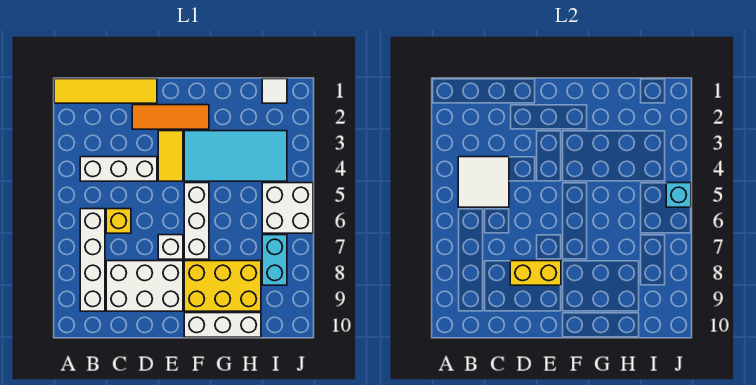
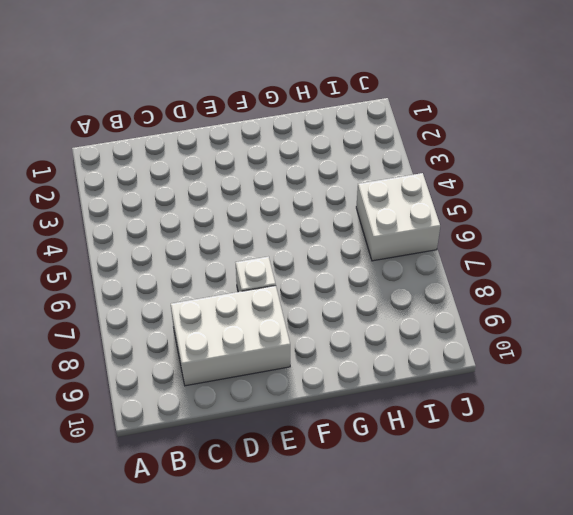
none -> yellow 1x4 tile [54,79,157,103]
none -> white 1x3 brick [80,157,157,181]
none -> white 1x4 brick [80,209,105,311]

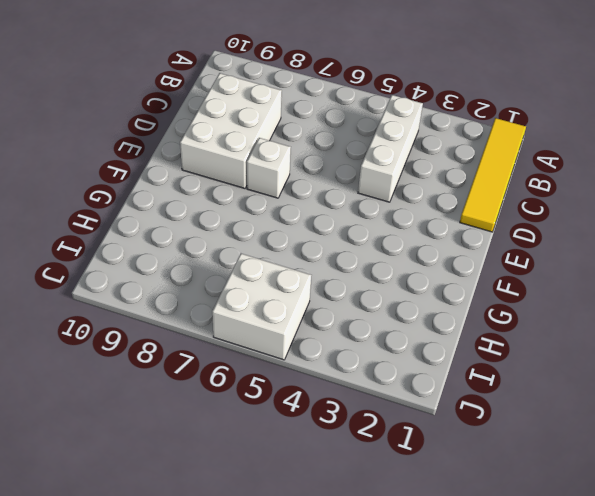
none -> white 1x4 brick [80,209,105,311]
none -> yellow 1x1 brick [106,209,131,233]
none -> orange 1x3 tile [132,105,209,129]

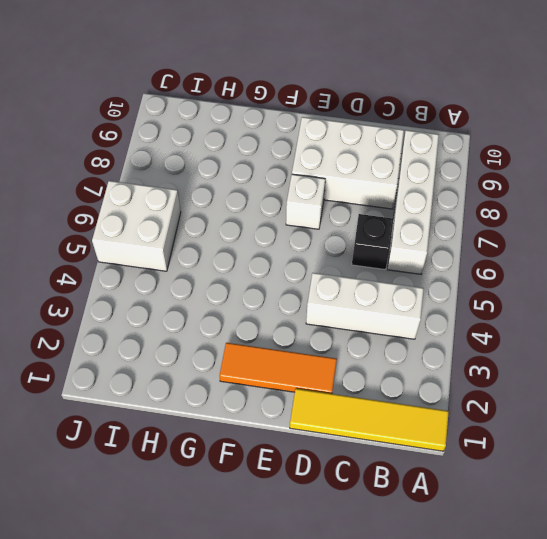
black 1x1 brick [352,214,393,269] -> yellow 1x1 brick [106,209,131,233]
none -> yellow 1x2 tile [158,131,183,181]
none -> cyan 2x4 tile [184,131,287,181]
none -> white 1x3 brick [184,183,209,259]

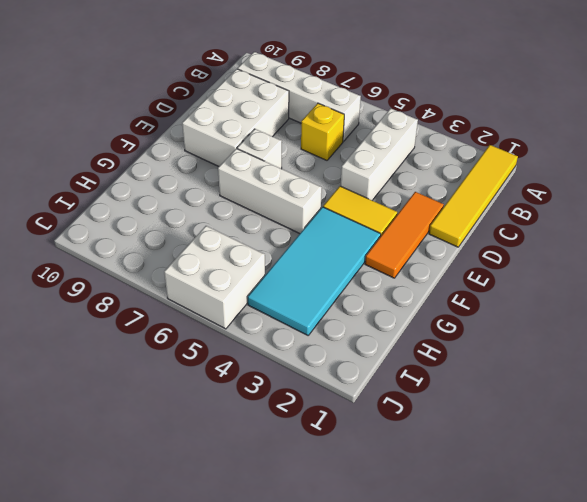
none -> yellow 2x3 brick [184,261,261,311]
none -> white 1x3 brick [184,313,261,337]
none -> white 1x1 tile [262,79,287,103]

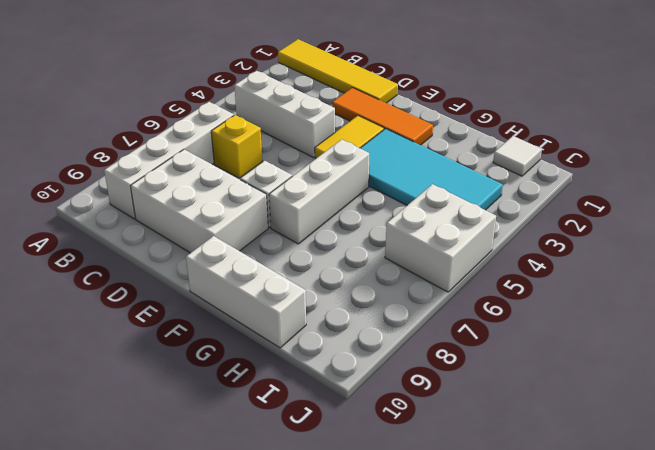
none -> yellow 2x3 brick [184,261,261,311]
none -> cyan 1x2 brick [262,235,287,285]
none -> white 2x2 tile [458,157,509,207]

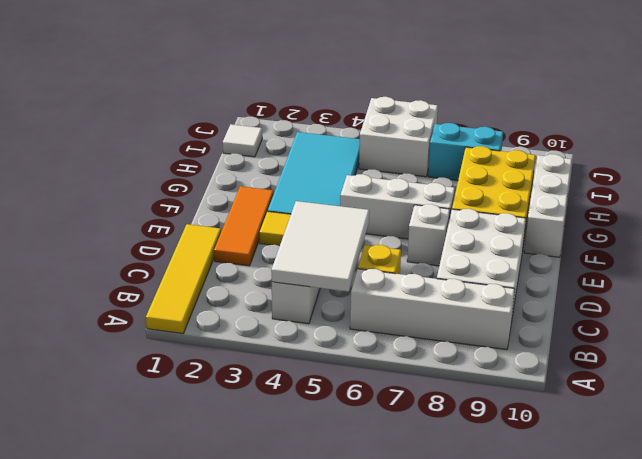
white 2x3 tile [271,201,369,292] -> white 2x2 tile [458,157,509,207]
none -> yellow 1x2 brick [510,261,561,285]
none -> cyan 1x1 brick [666,183,691,207]

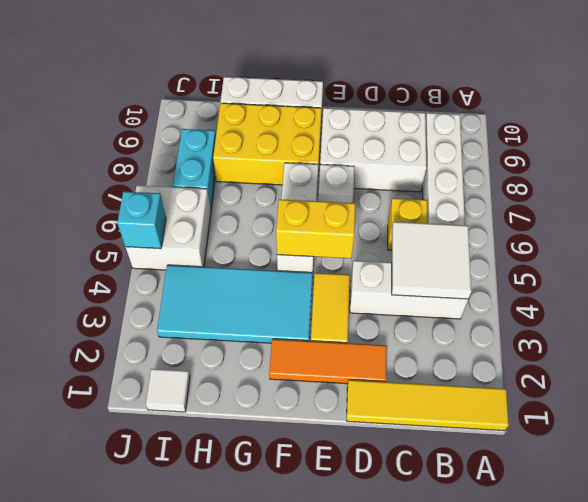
yellow 1x2 brick [276,199,355,258] -> yellow 1x2 brick moved to [510,261,561,285]

